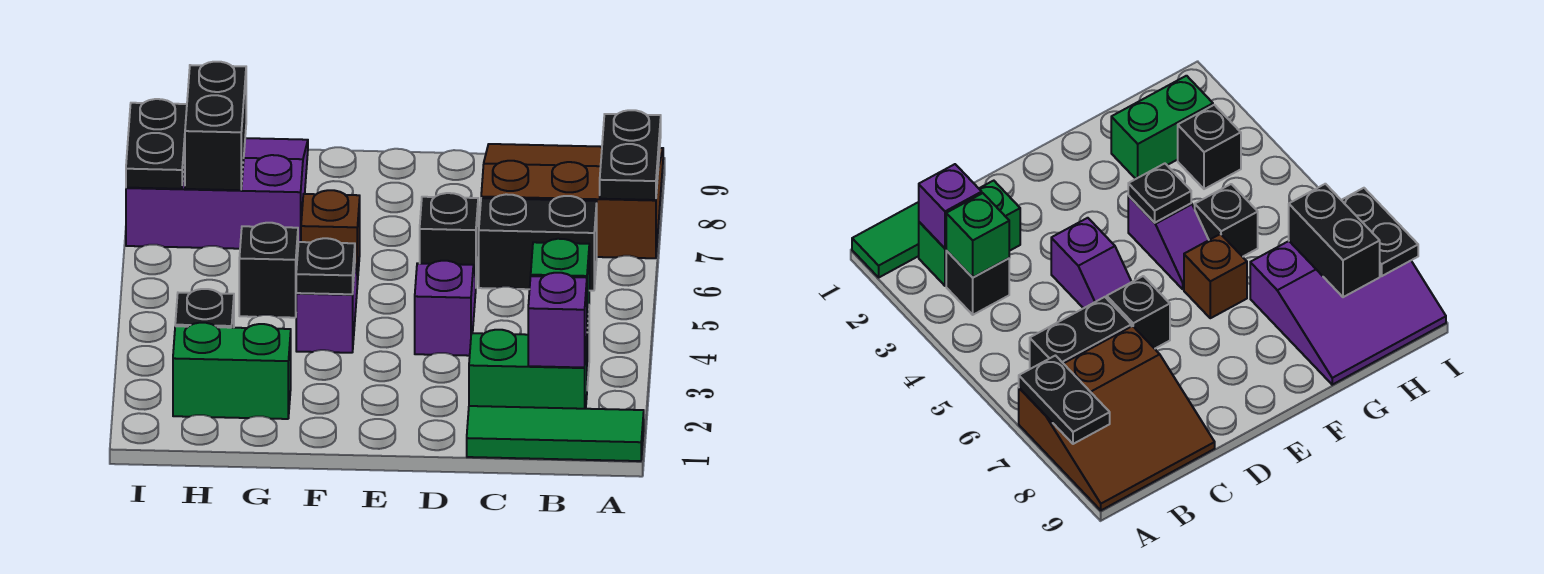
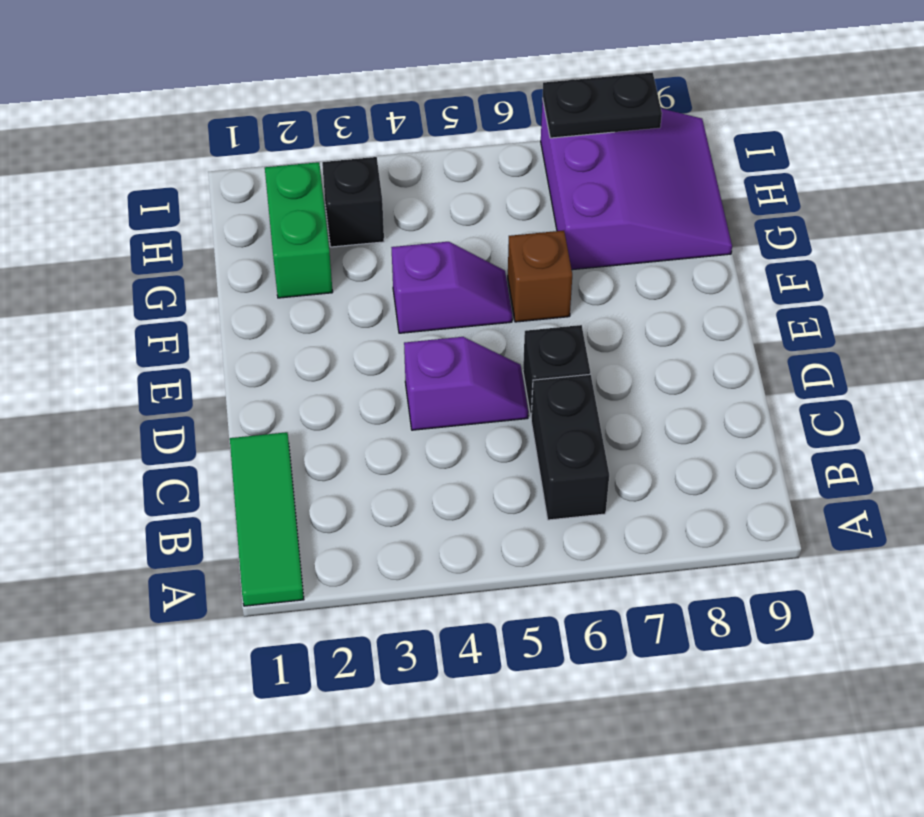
none -> brown 3x3 slope [481,144,663,258]
none -> green 1x2 brick [469,330,587,409]
none -> black 1x1 brick [946,251,1009,315]

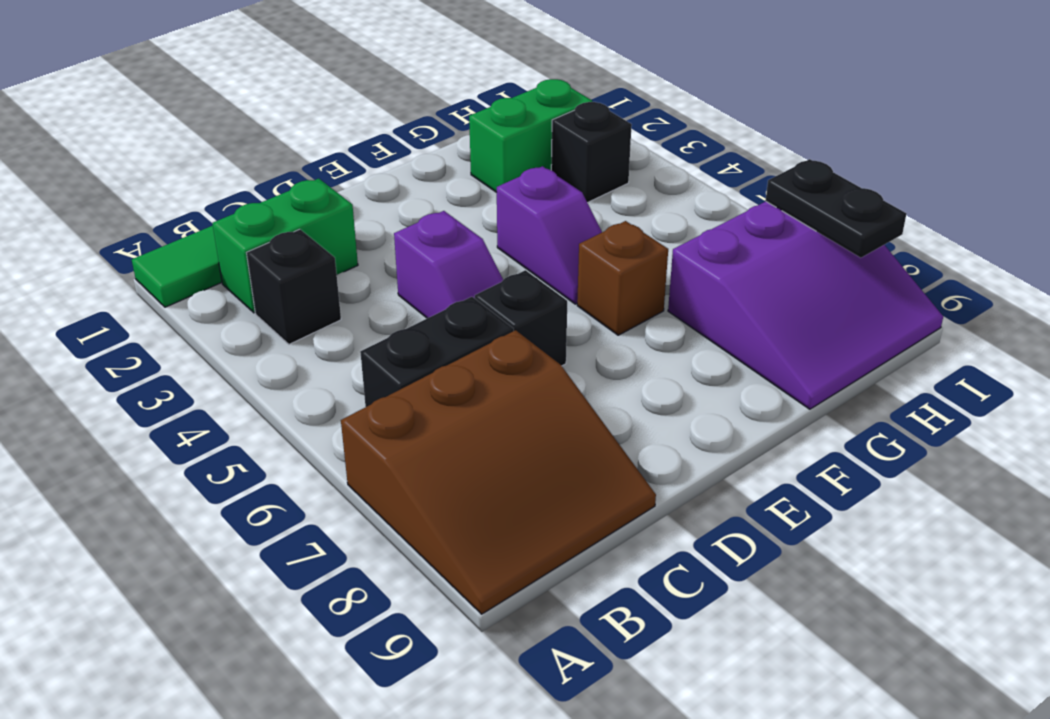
none -> black 1x1 brick [239,223,298,318]
none -> black 1x2 plate [600,110,661,200]
none -> purple 1x1 brick [528,273,587,368]

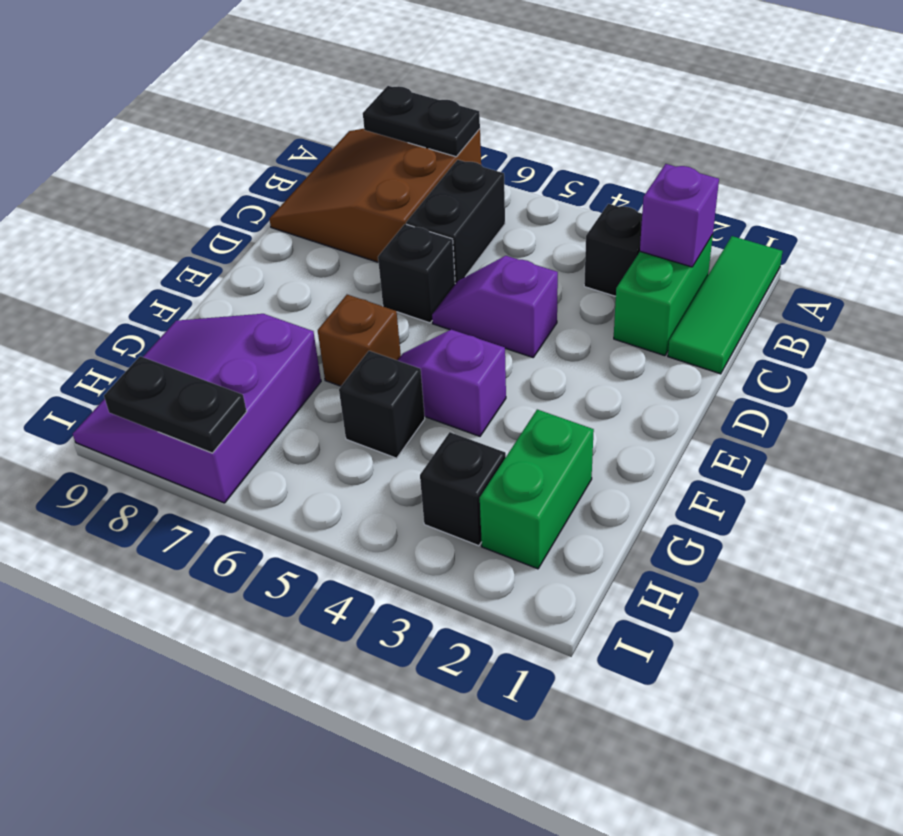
none -> green 1x1 brick [531,239,589,328]
none -> black 1x1 plate [296,238,355,294]
none -> black 1x2 brick [185,62,246,190]

